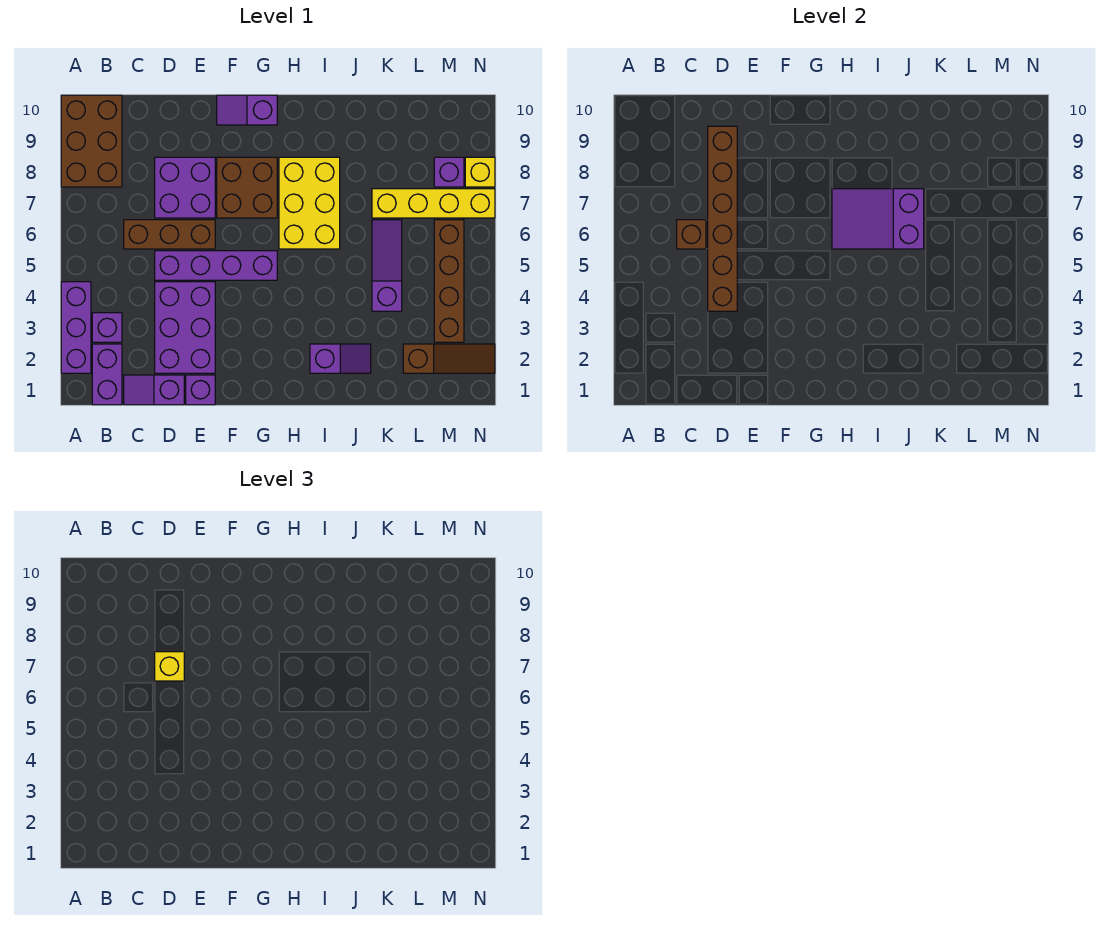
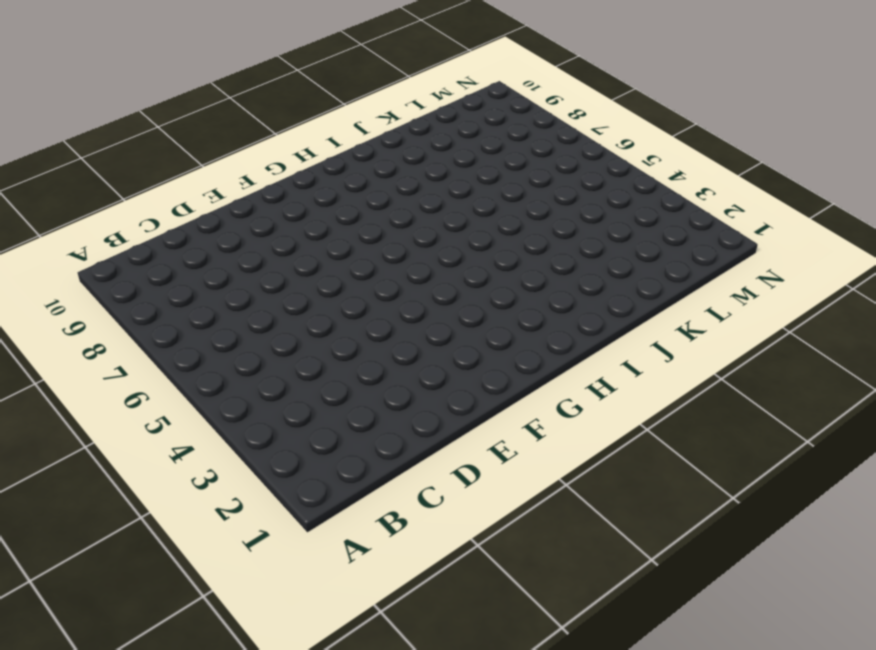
none -> purple 1x3 brick [61,282,91,373]
none -> brown 2x3 brick [61,95,122,187]
none -> purple 1x2 brick [92,344,122,405]

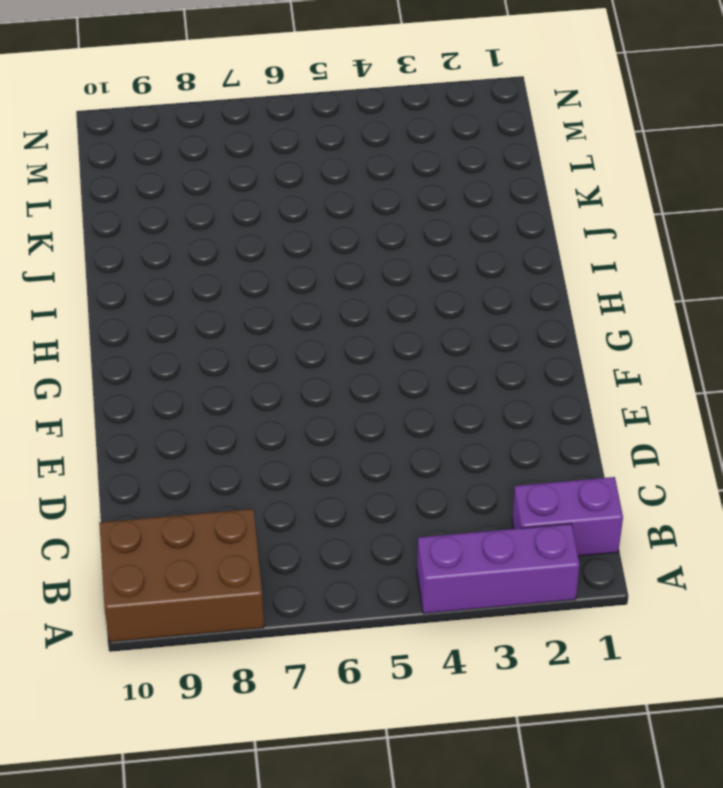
none -> purple 1x1 brick [92,313,122,342]
none -> purple 1x2 slope [124,375,184,405]
none -> brown 1x3 brick [124,220,215,249]

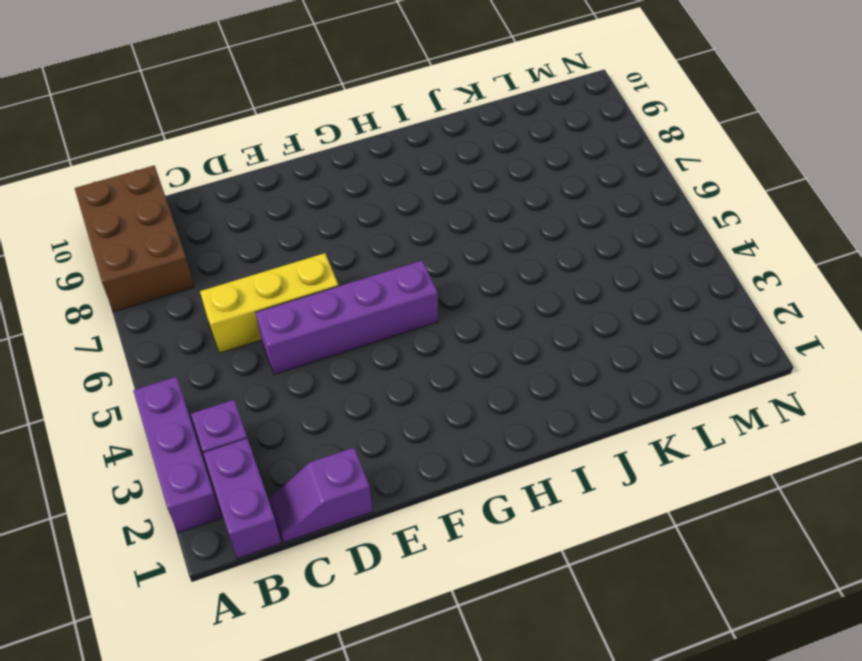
yellow 1x3 brick [200,253,338,353] -> brown 1x3 brick [124,220,215,249]
none -> purple 2x3 brick [155,282,215,373]
none -> purple 2x2 brick [155,157,215,218]
none -> purple 1x1 brick [186,375,215,405]

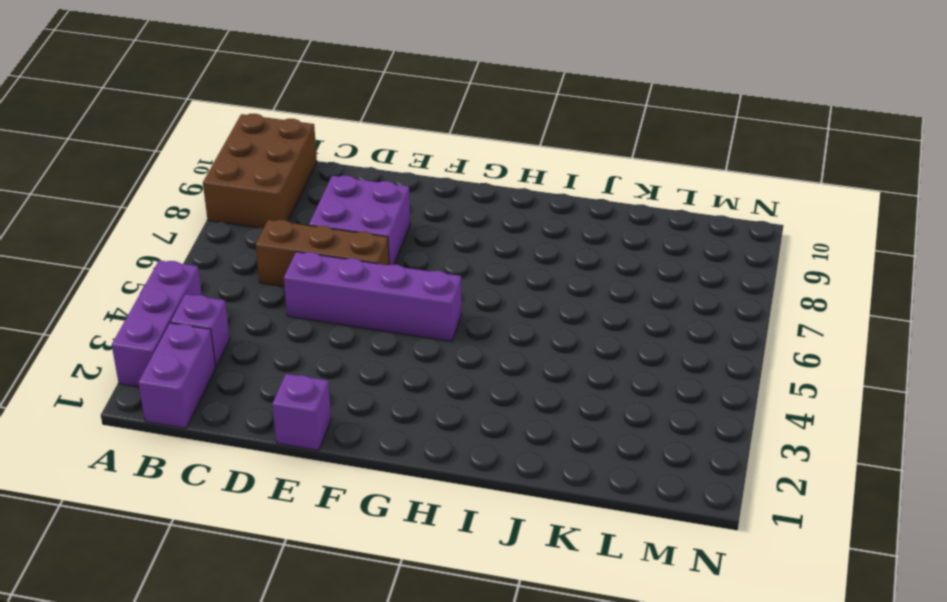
none -> purple 1x2 slope [124,375,184,405]
none -> purple 2x3 brick [155,282,215,373]
none -> brown 2x2 brick [217,157,277,218]

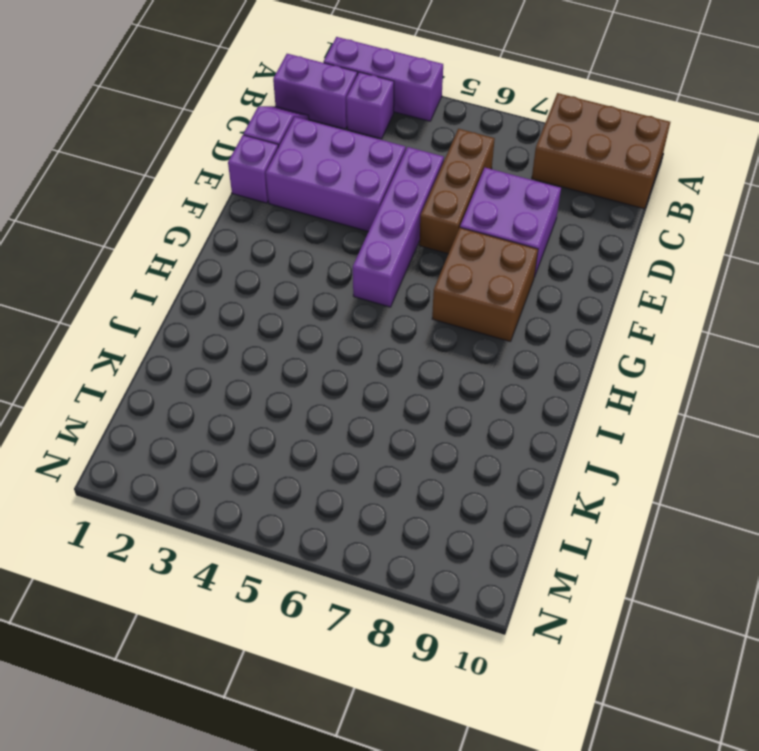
none -> purple 1x2 slope [217,95,277,125]
none -> yellow 2x3 brick [279,157,340,249]
none -> purple 1x2 slope [310,344,371,373]

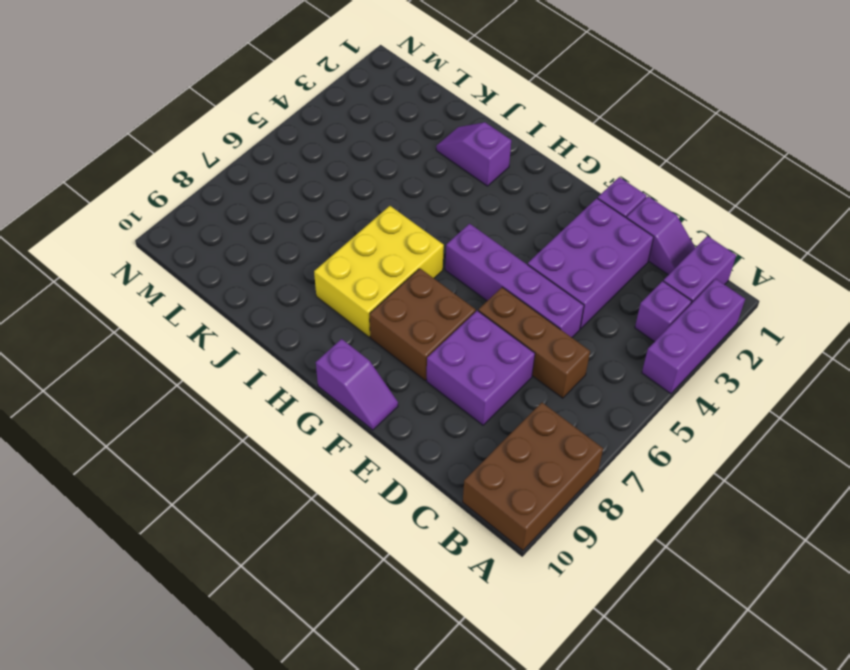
none -> purple 1x3 slope [372,220,402,311]
none -> yellow 1x4 brick [372,189,495,218]
none -> brown 1x3 slope [403,344,495,373]

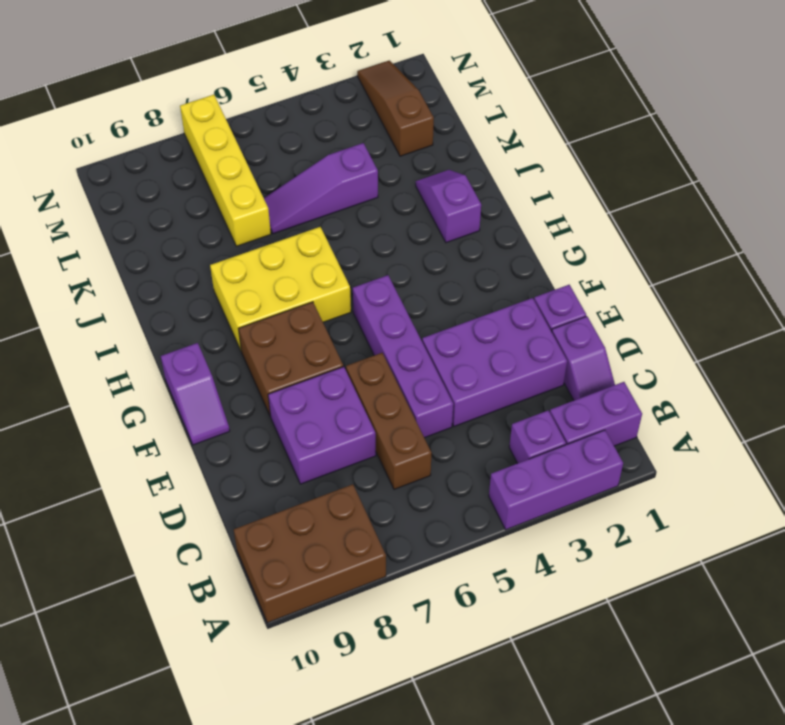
none -> brown 1x4 brick [434,220,464,342]
none -> purple 1x1 brick [434,157,464,187]
none -> yellow 1x1 brick [465,157,495,187]

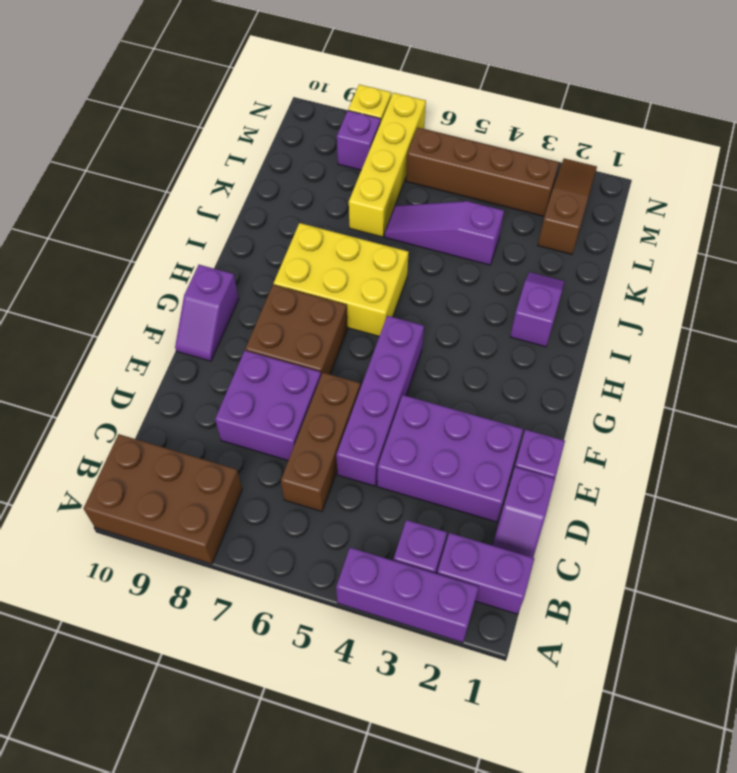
none -> brown 1x1 brick [677,220,706,249]
none -> brown 1x6 brick [708,126,737,311]
none -> purple 2x3 slope [832,189,924,249]

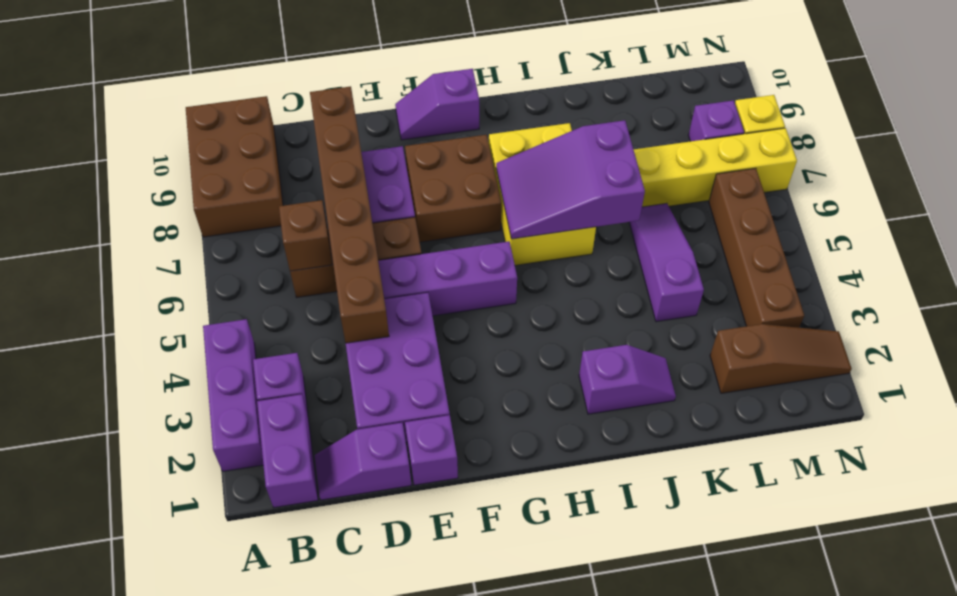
none -> yellow 1x1 brick [155,652,184,681]

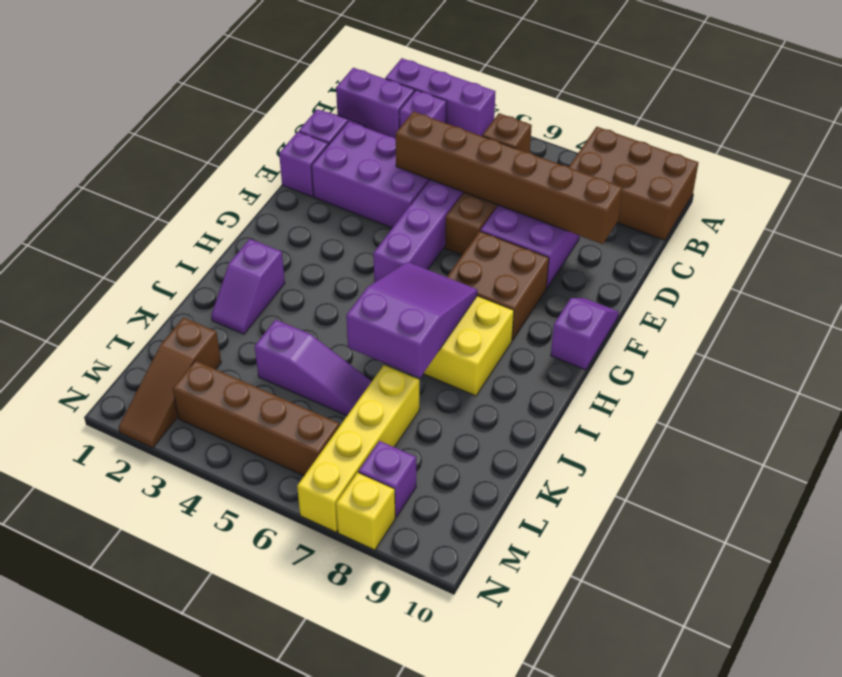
none -> yellow 1x1 brick [155,652,184,681]

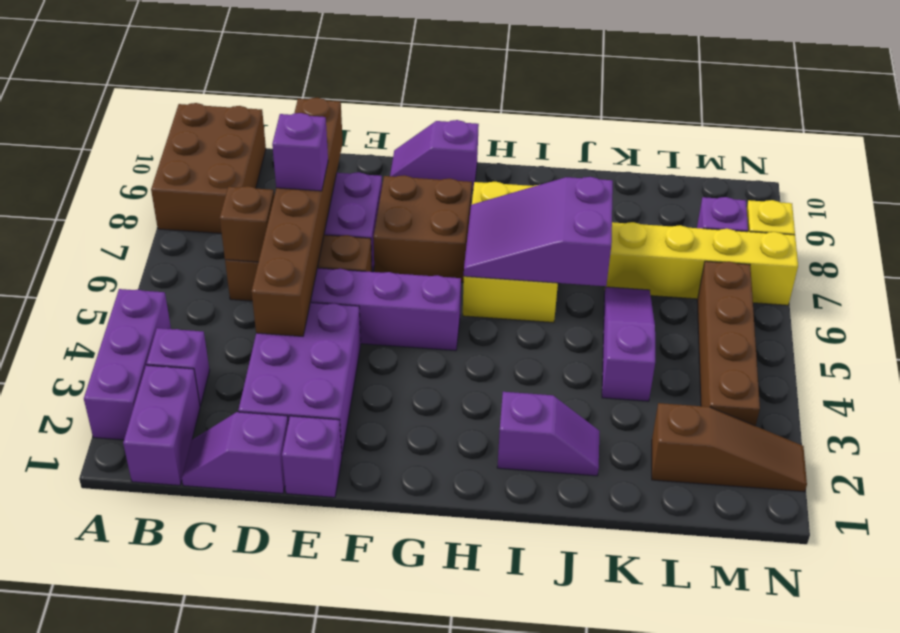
purple 1x1 brick [272,113,328,191] -> yellow 1x1 brick [155,652,184,681]

